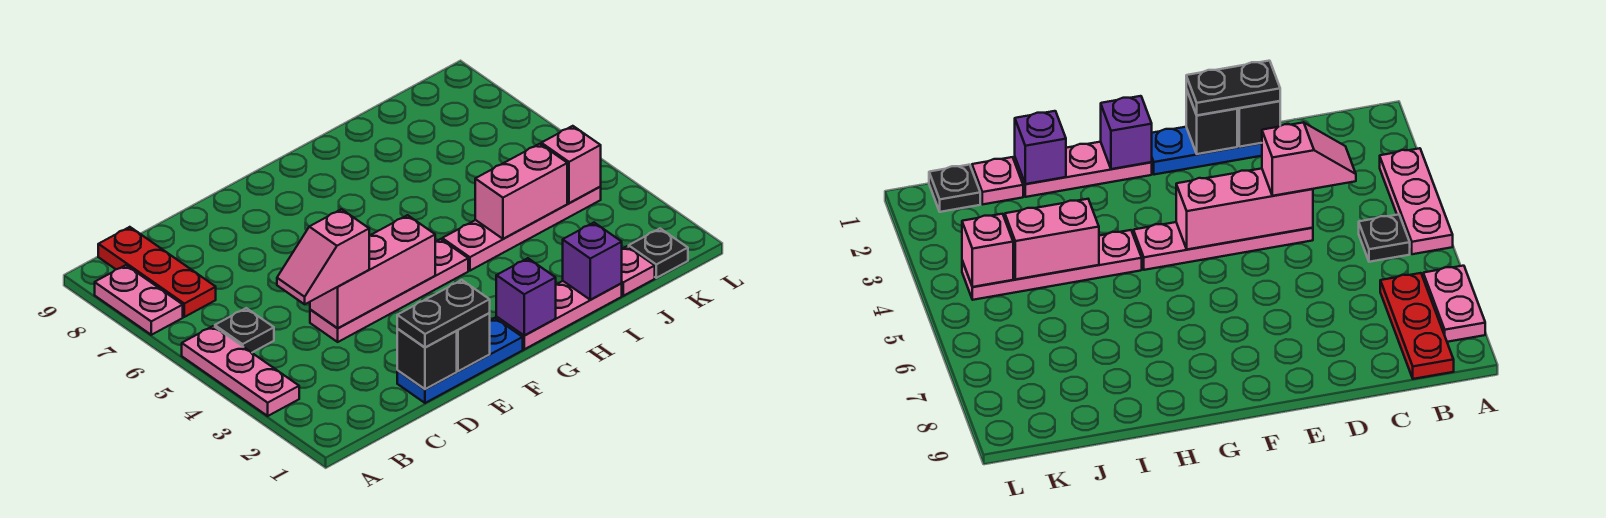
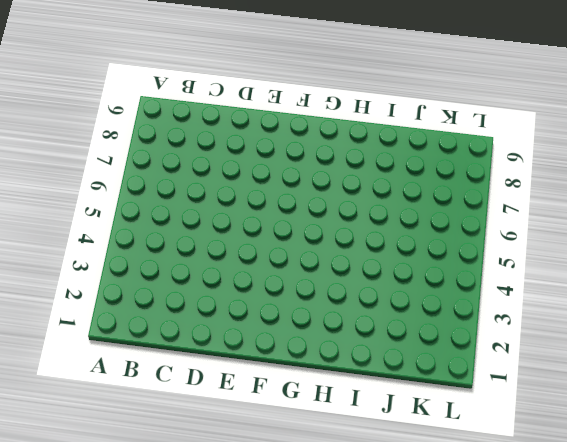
none -> pink 1x3 plate [182,326,299,416]
none -> pink 1x2 plate [95,265,183,335]
none -> black 1x1 plate [215,308,274,353]

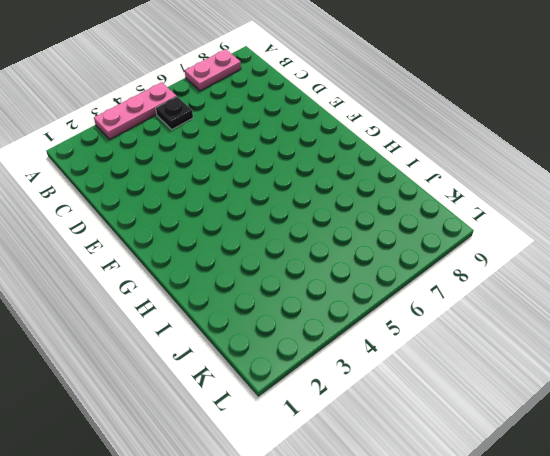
none -> red 1x3 plate [98,227,216,317]
none -> blue 1x3 plate [397,318,523,403]
none -> pink 1x4 plate [310,239,468,342]

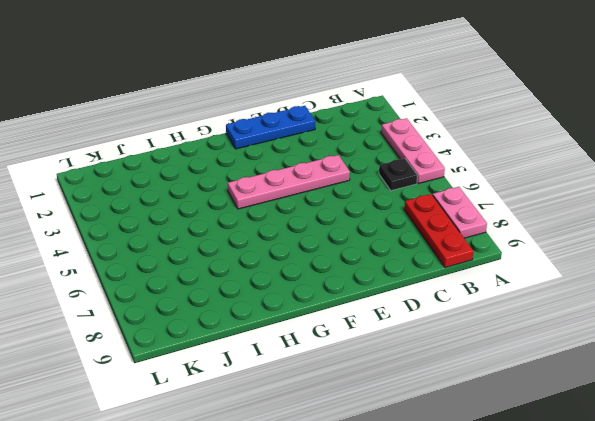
none -> pink 1x3 plate [496,281,622,349]
none -> pink 1x4 plate [442,187,601,271]
none -> pink 1x1 plate [621,246,655,296]

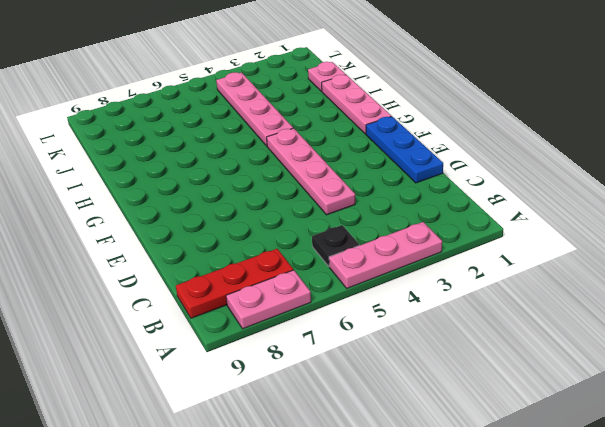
none -> black 1x1 plate [629,229,688,278]
none -> black 1x1 brick [397,329,457,389]
none -> pink 1x3 brick [310,215,435,328]

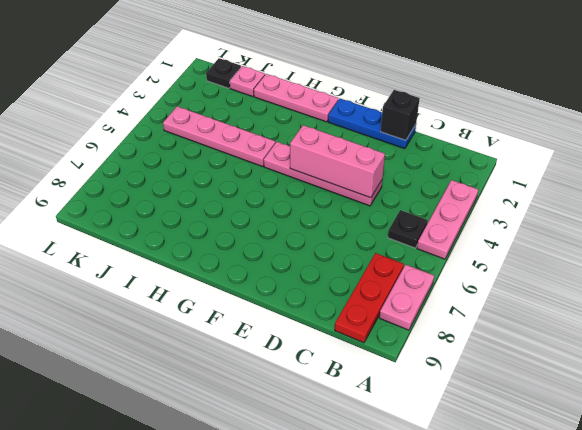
none -> black 1x1 brick [457,313,490,371]
none -> purple 1x1 brick [496,258,556,336]
none -> purple 1x1 brick [563,223,622,300]

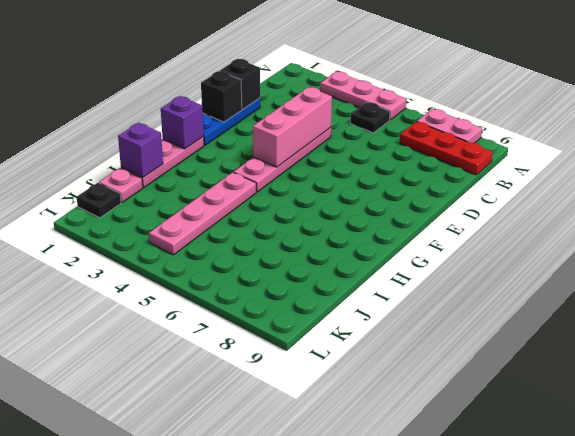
none -> pink 1x2 brick [475,144,567,239]
none -> pink 1x1 brick [541,126,601,203]
none -> pink 1x2 slope [277,209,369,304]

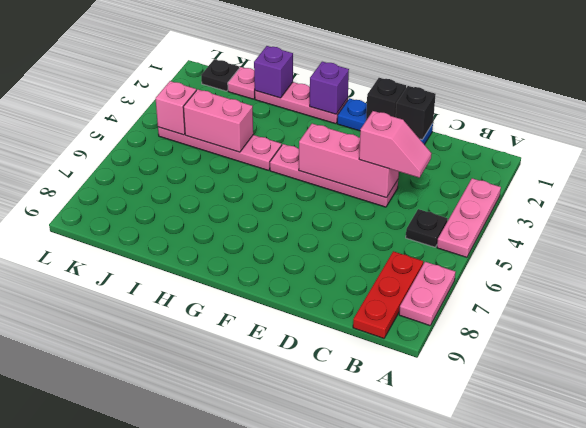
none -> black 1x2 plate [397,280,490,348]

